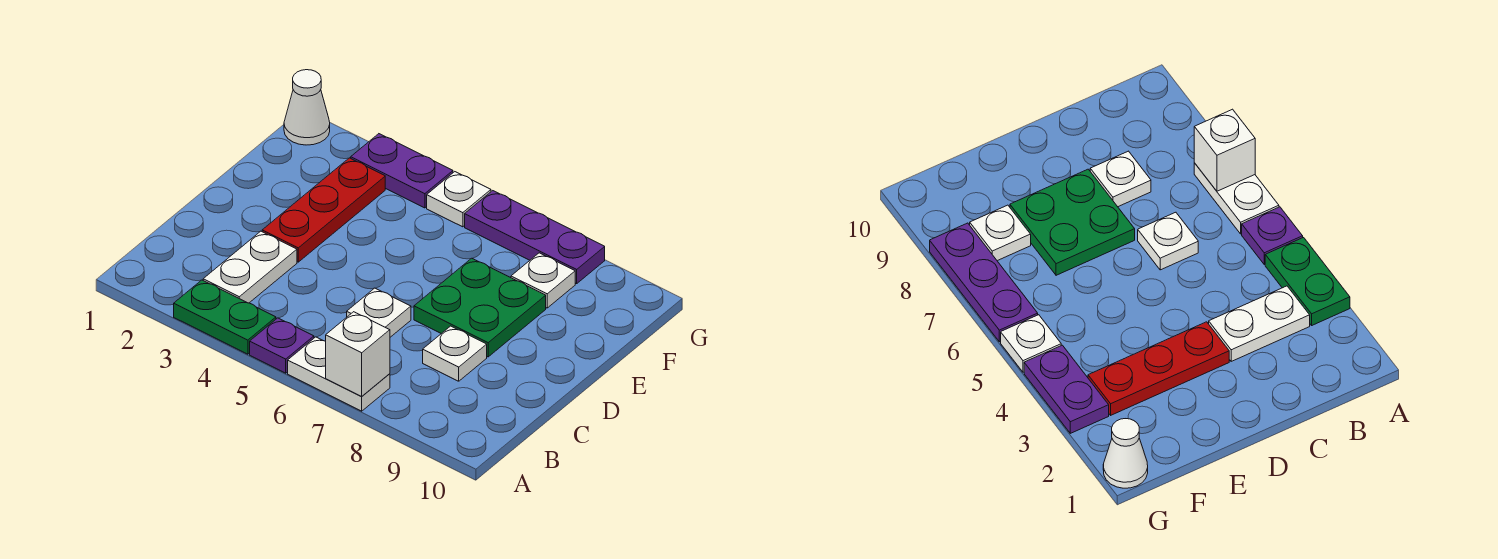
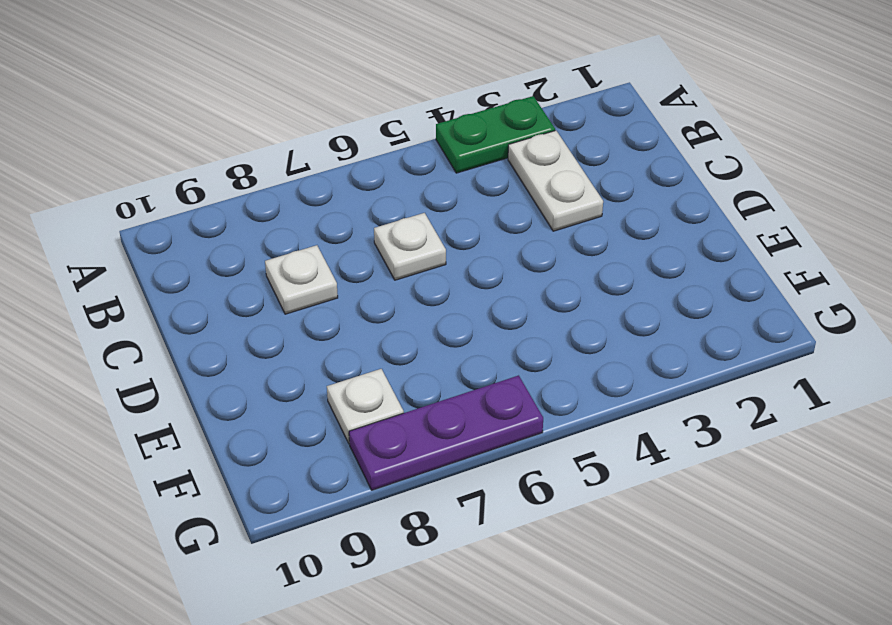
none -> purple 1x1 plate [250,318,314,373]
none -> white 1x2 plate [288,337,390,411]
none -> red 1x3 plate [262,158,385,262]

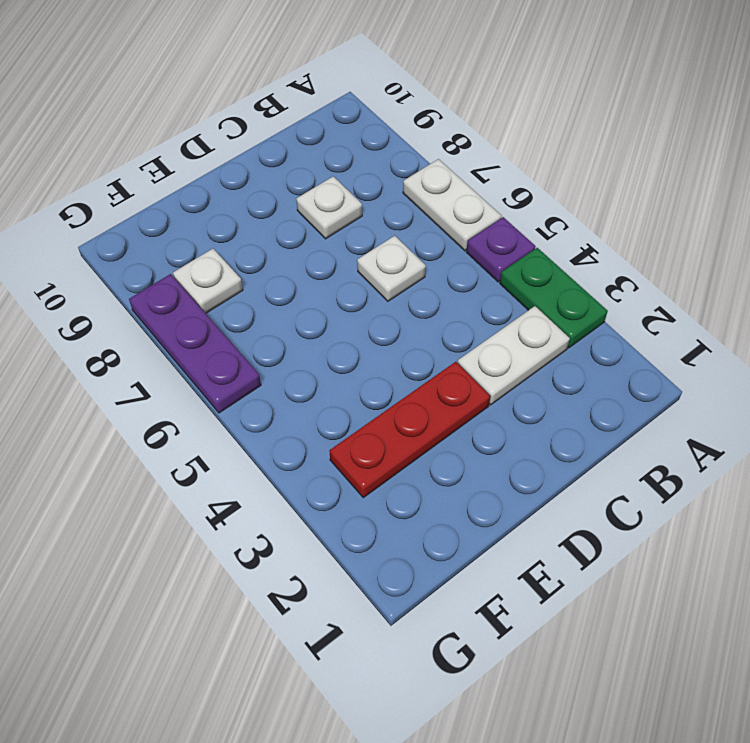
none -> green 2x2 plate [414,258,546,357]
none -> white 1x1 cone [284,70,330,145]
none -> purple 1x2 plate [351,134,453,208]

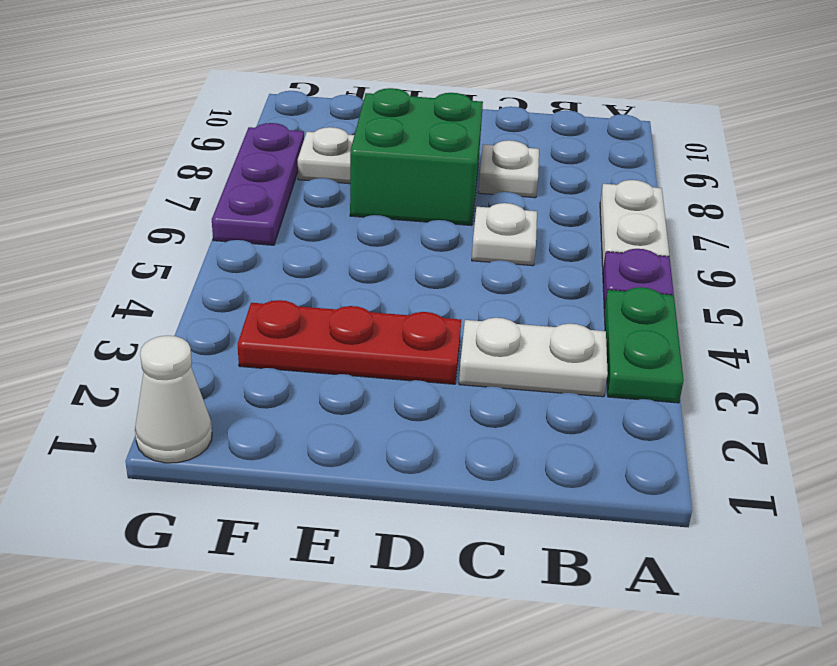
green 2x2 brick [350,88,483,226] -> green 2x2 plate [414,258,546,357]
none -> purple 1x2 plate [351,134,453,208]
none -> white 1x1 plate [427,172,491,227]
none -> white 1x1 brick [326,312,390,397]

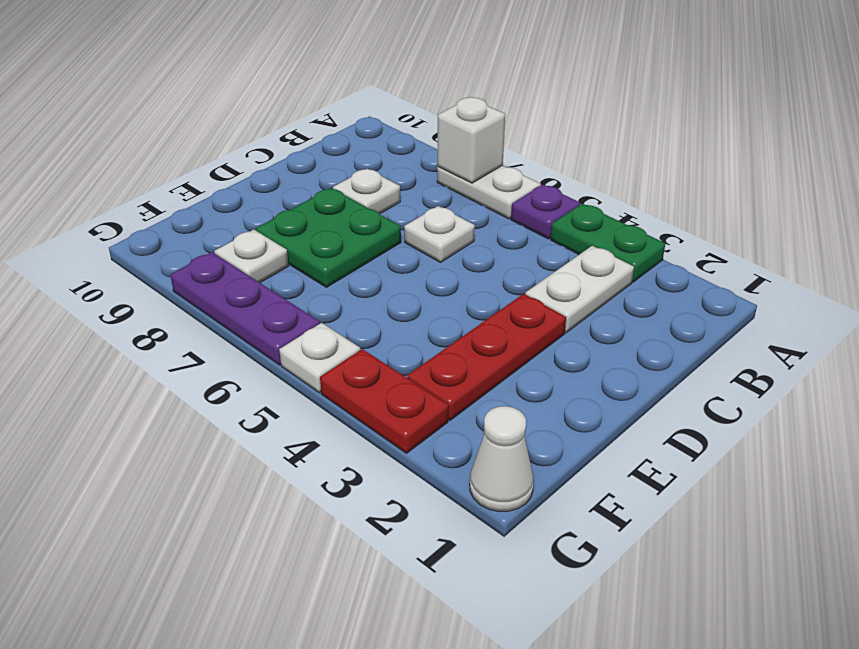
red 1x2 plate [320,349,448,453] -> purple 1x2 plate [351,134,453,208]

